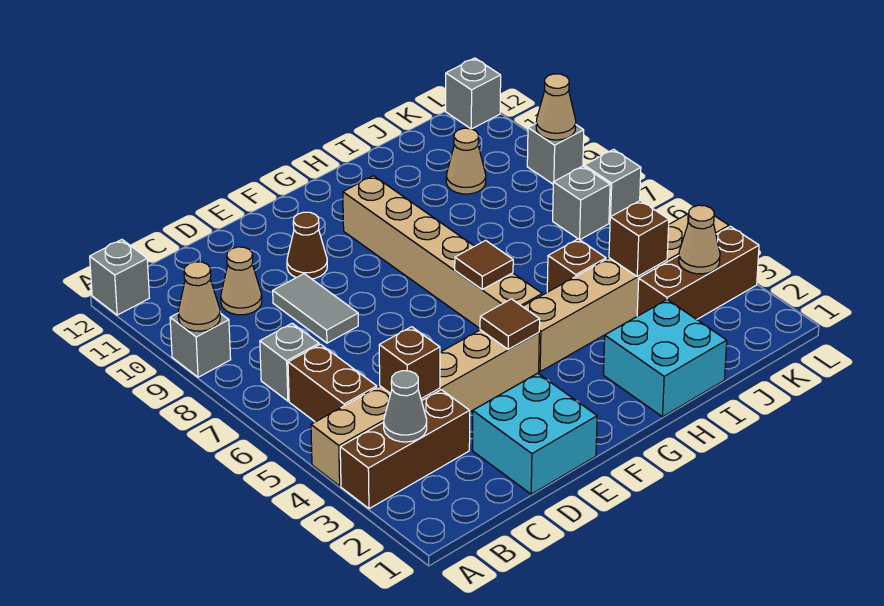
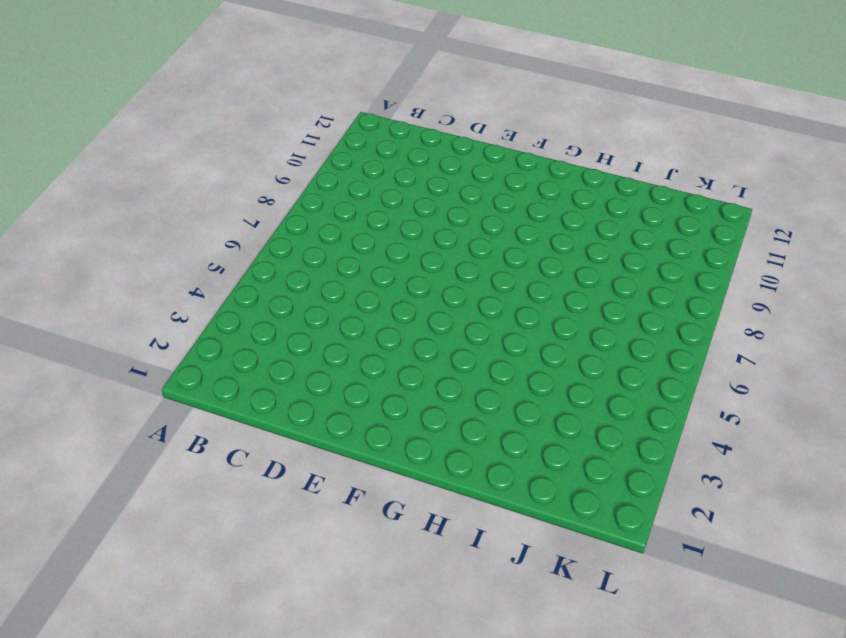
none -> brown 1x3 brick [340,390,470,509]
none -> tan 1x6 brick [311,330,539,486]
none -> grey 1x1 brick [170,313,231,377]

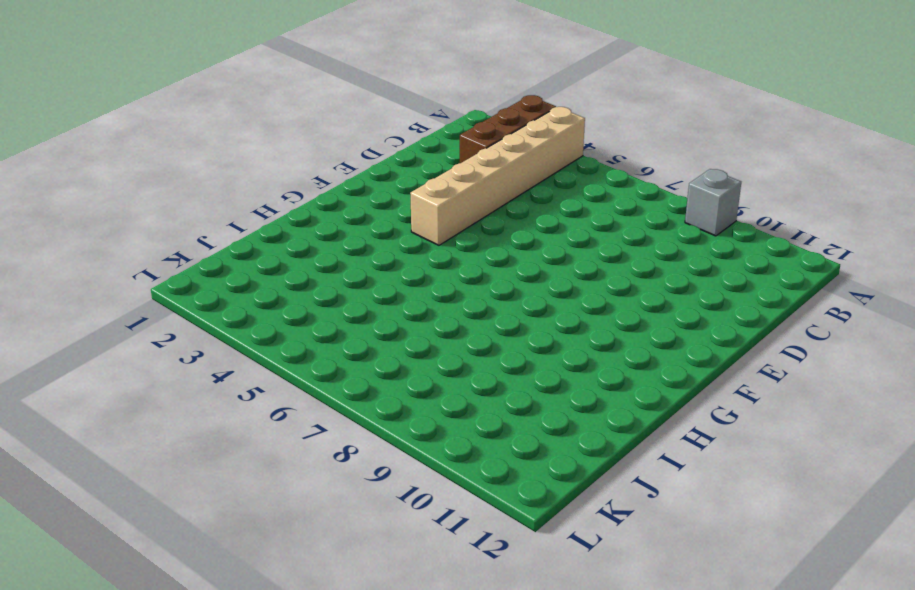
none -> grey 1x1 brick [90,240,149,315]
none -> brown 1x2 brick [288,344,377,422]
none -> grey 1x1 brick [260,323,319,401]

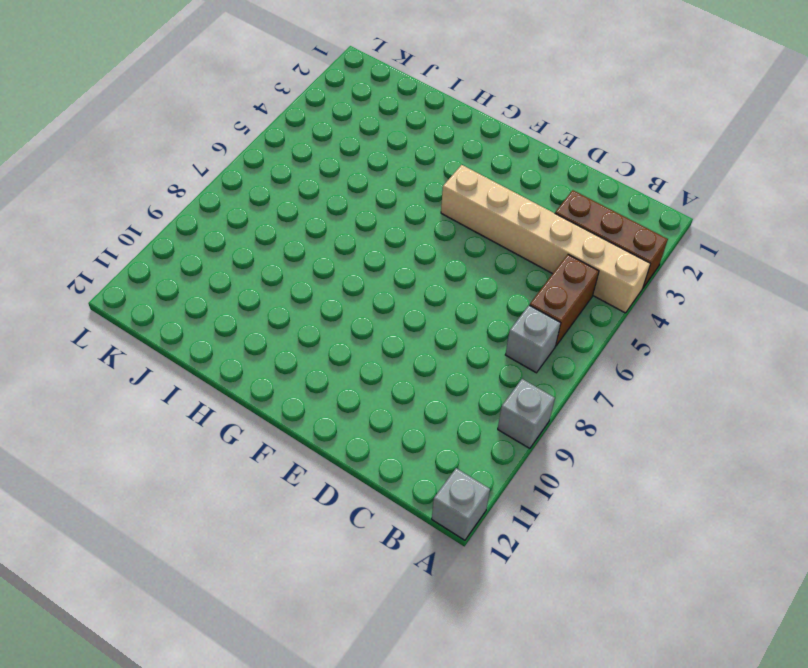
none -> tan 1x1 cone [221,247,262,315]
none -> cyan 2x2 brick [472,373,597,494]
none -> grey 1x2 tile [273,274,358,343]

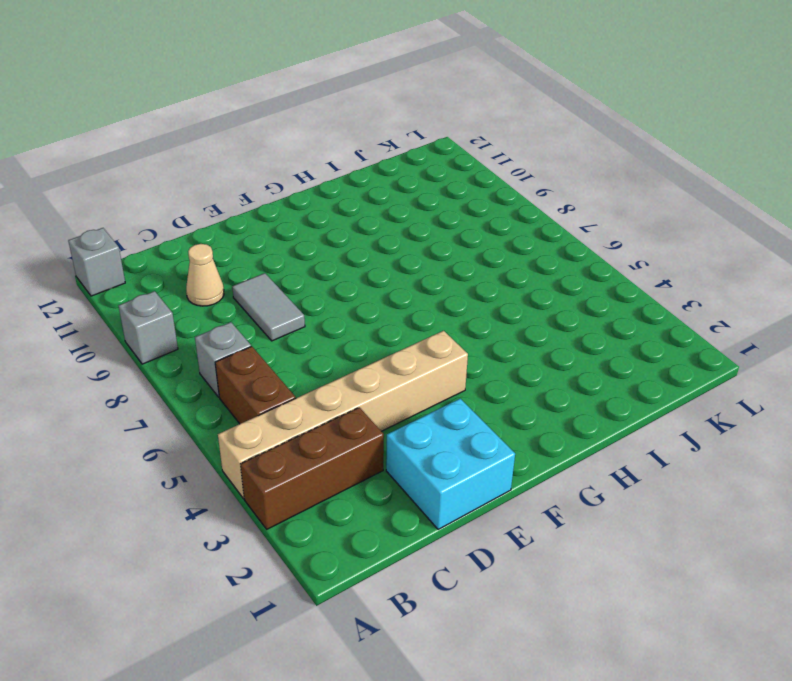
none -> brown 1x1 cone [287,212,327,279]
none -> tan 1x6 brick [522,214,729,371]
none -> tan 1x6 brick [343,176,542,328]

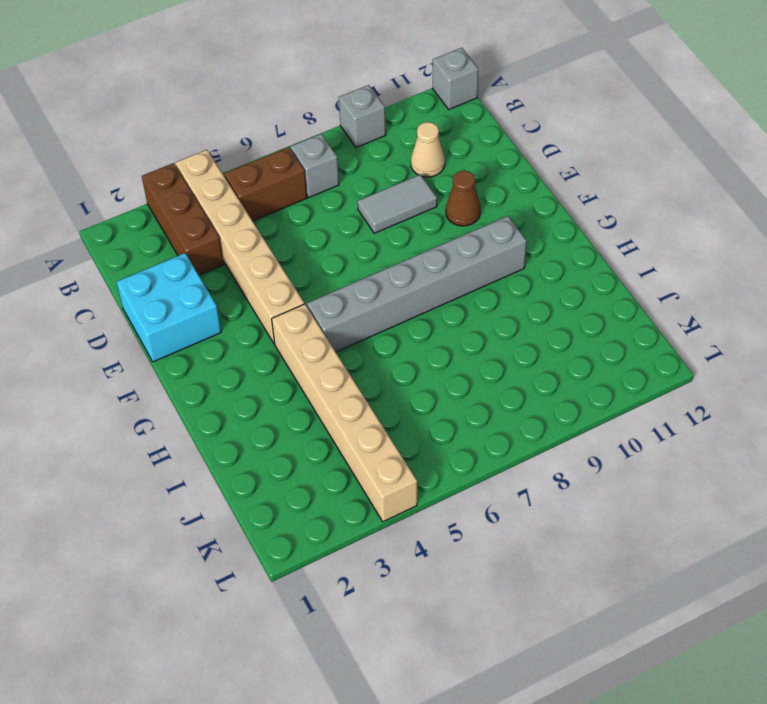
grey 1x6 brick [307,216,527,352] -> tan 1x6 brick [343,176,542,328]
none -> cyan 2x2 brick [604,300,727,417]
none -> brown 1x1 brick [547,239,606,292]
none -> brown 1x3 brick [637,226,759,319]

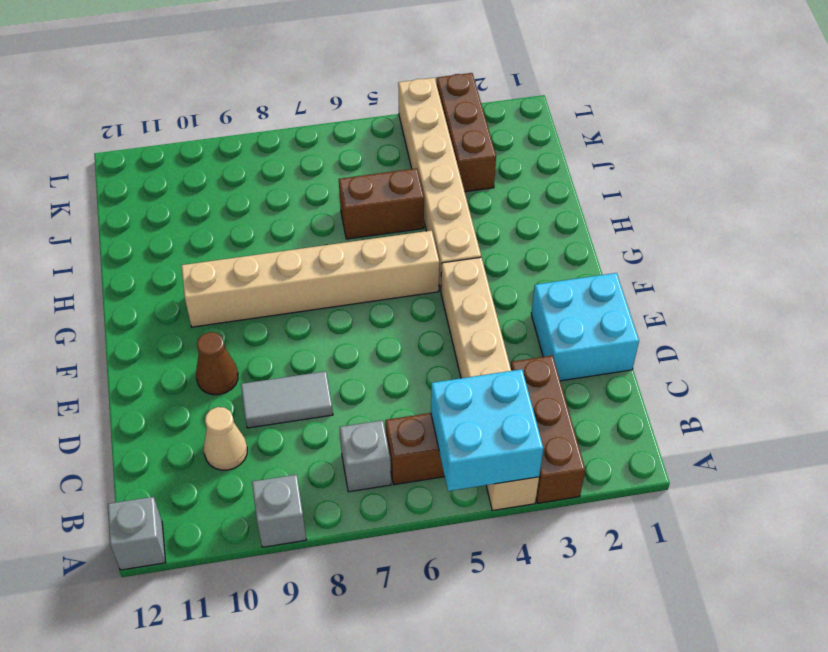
cyan 2x2 brick [431,369,543,491] -> cyan 2x2 brick moved to [604,300,727,417]
brown 1x2 brick [339,168,424,239] -> brown 1x1 brick [547,239,606,292]
none -> tan 1x1 cone [446,128,486,194]
none -> grey 1x1 brick [553,166,610,240]
none -> grey 1x1 brick [584,149,641,222]

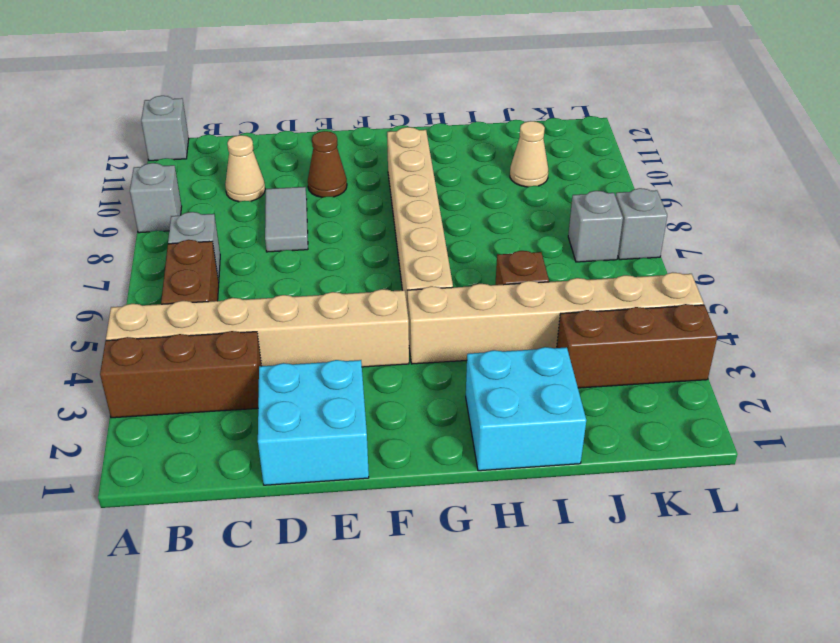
none -> grey 1x1 brick [527,124,584,184]
none -> grey 1x1 brick [446,58,501,129]
none -> tan 1x1 cone [178,262,220,331]

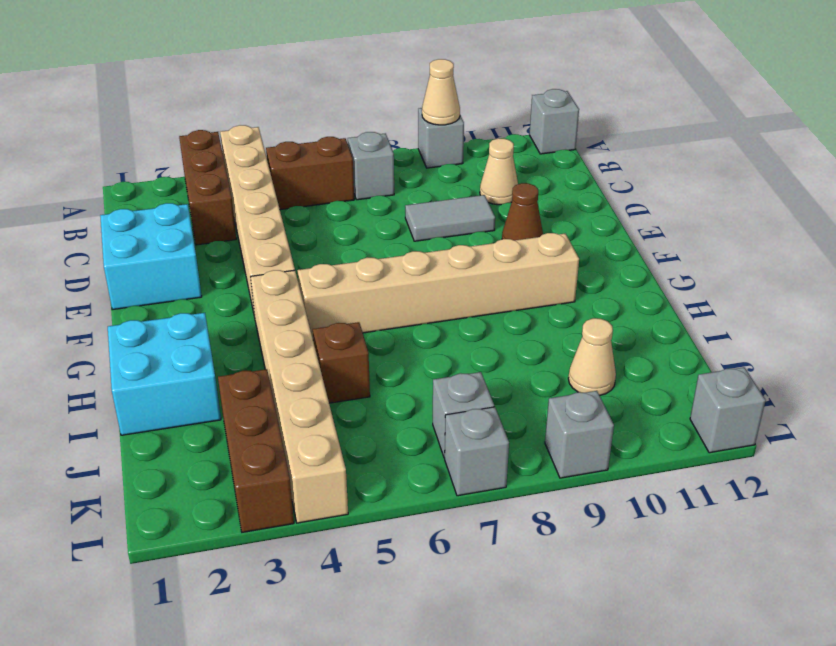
none -> grey 1x1 cone [384,371,427,442]
none -> brown 1x1 brick [379,327,440,399]
none -> brown 1x1 tile [480,299,540,349]

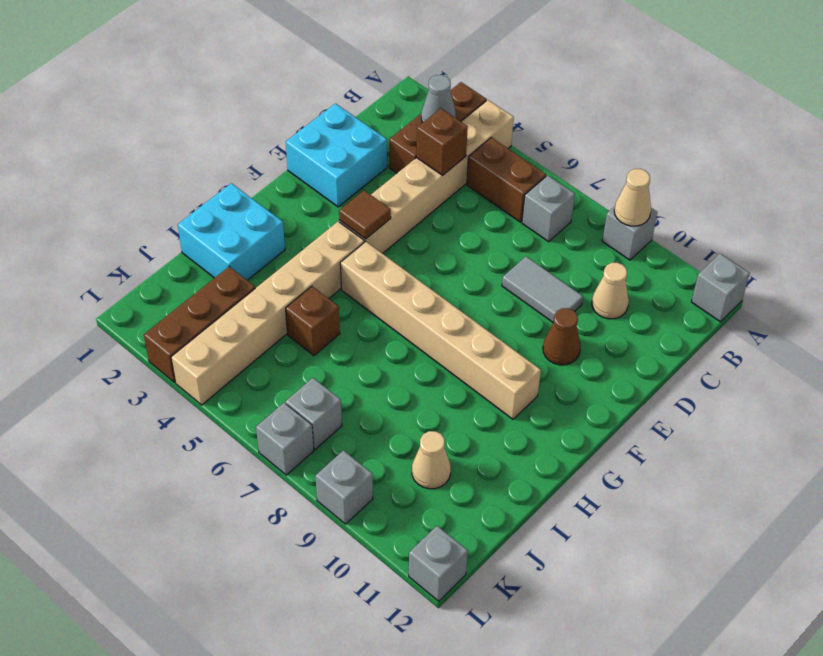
none -> brown 1x1 tile [455,240,513,289]
none -> brown 1x1 brick [609,200,669,277]
none -> tan 1x1 cone [679,205,720,274]

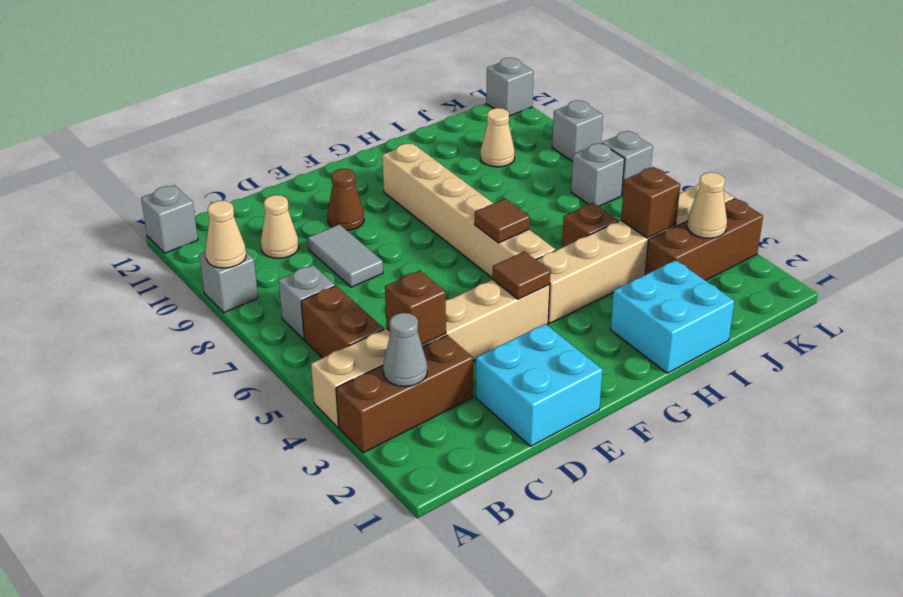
none -> tan 1x1 cone [536,74,576,140]

